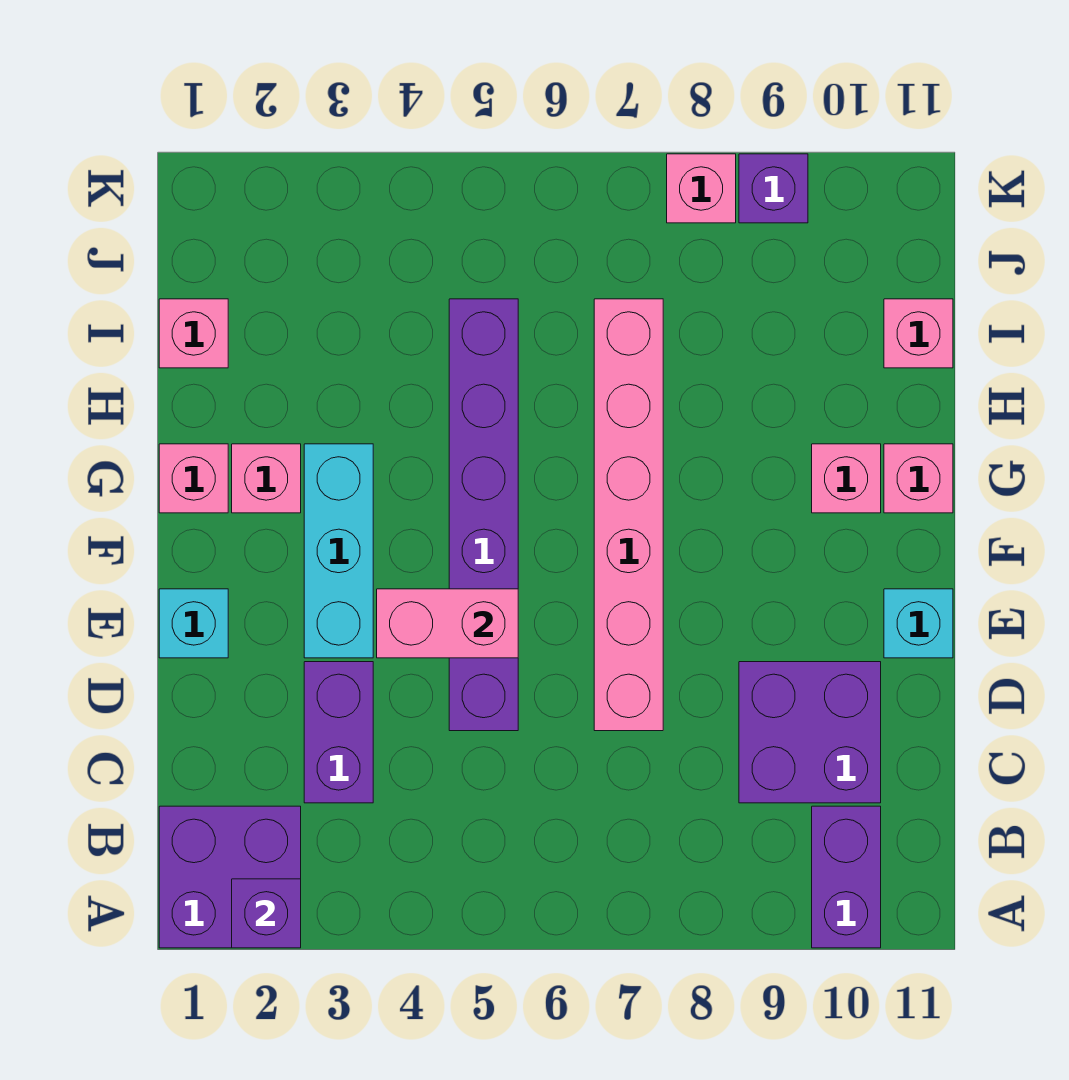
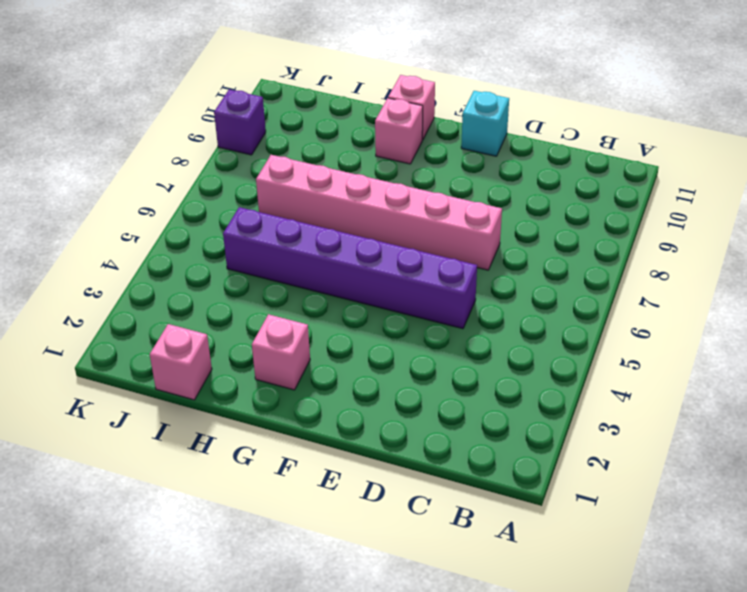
none -> purple 2x2 brick [159,806,301,948]
none -> purple 1x2 brick [812,806,881,948]
none -> purple 1x2 brick [304,662,373,803]

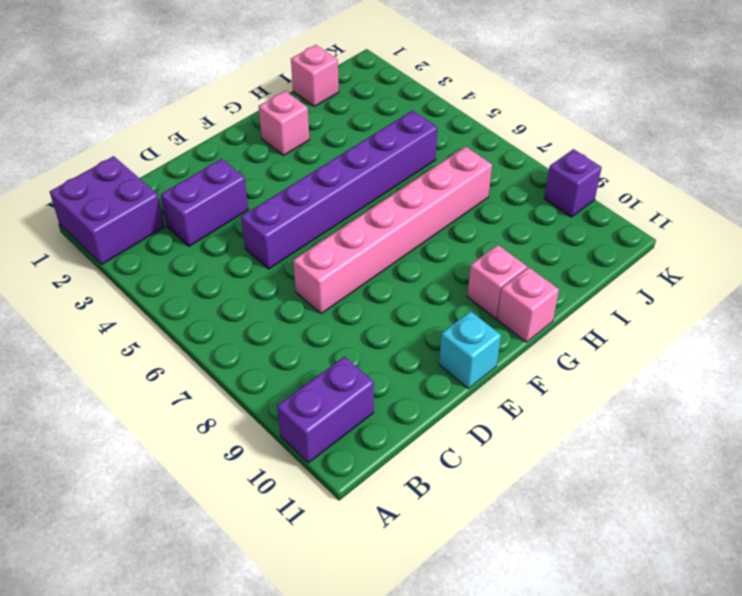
none -> purple 2x2 brick [739,662,881,803]
none -> cyan 1x1 brick [159,589,228,658]
none -> cyan 1x3 brick [304,444,373,658]

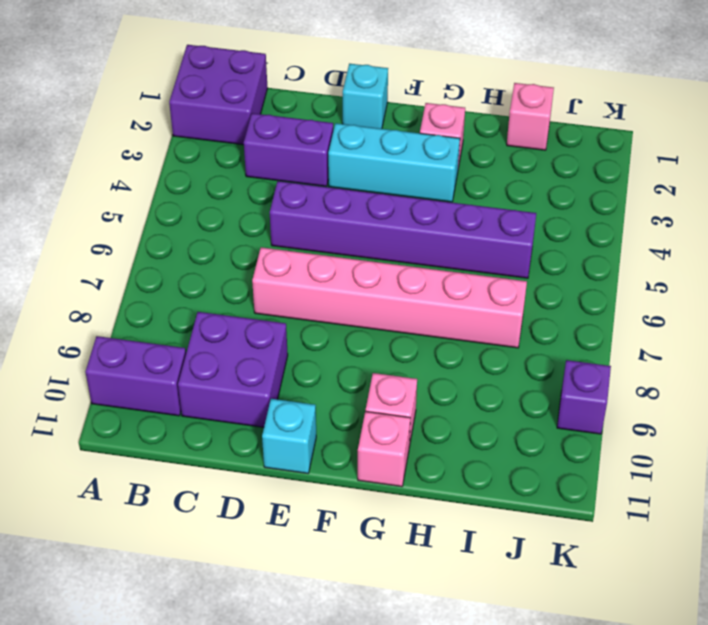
none -> pink 1x1 brick [159,444,228,513]
none -> pink 1x1 brick [884,299,953,368]
none -> pink 1x1 brick [667,154,736,223]

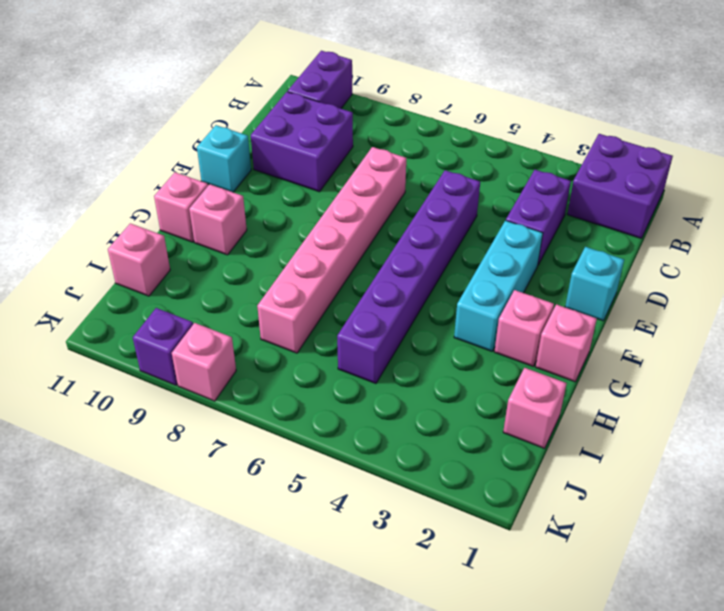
none -> purple 1x1 brick [232,879,301,948]
none -> pink 1x2 brick [377,589,518,658]

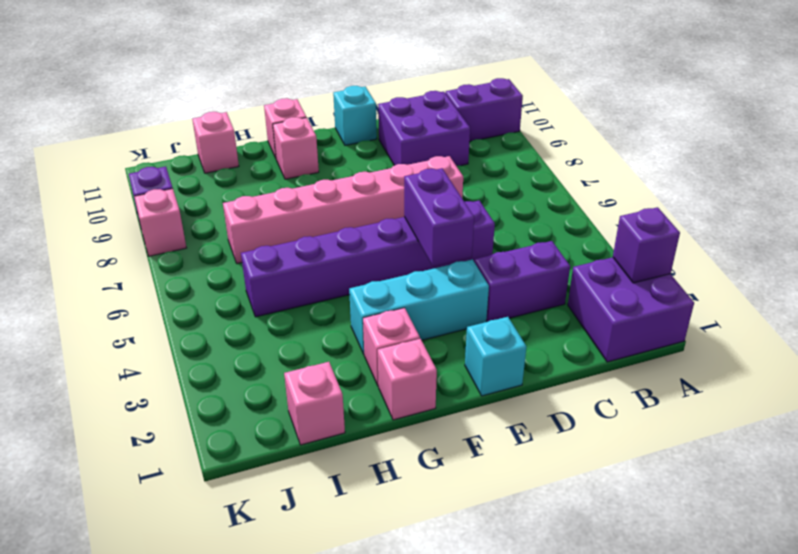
purple 1x2 brick [404,168,474,267] -> pink 1x2 brick [377,589,518,658]

